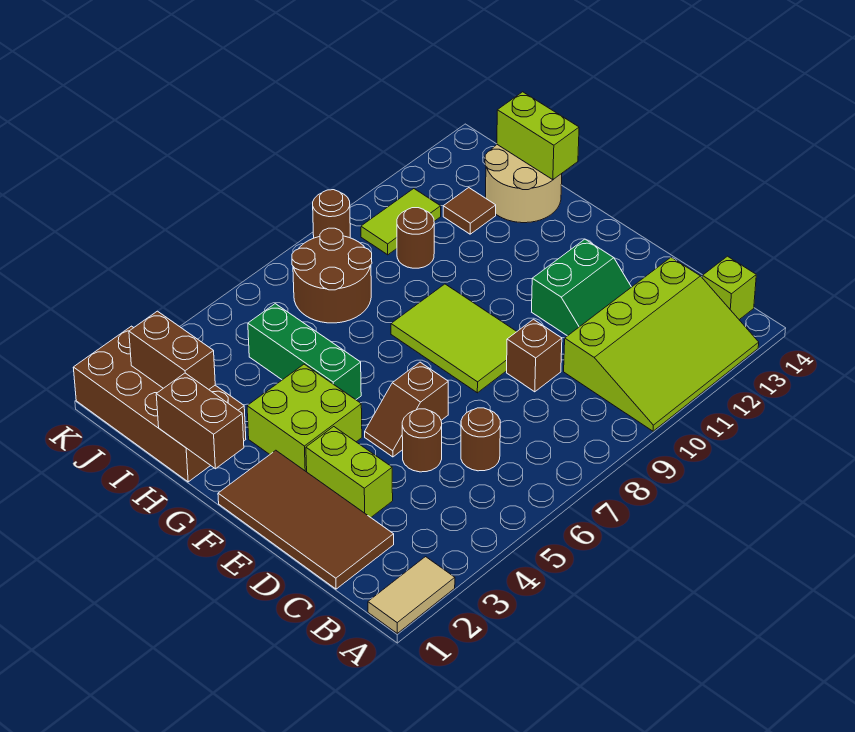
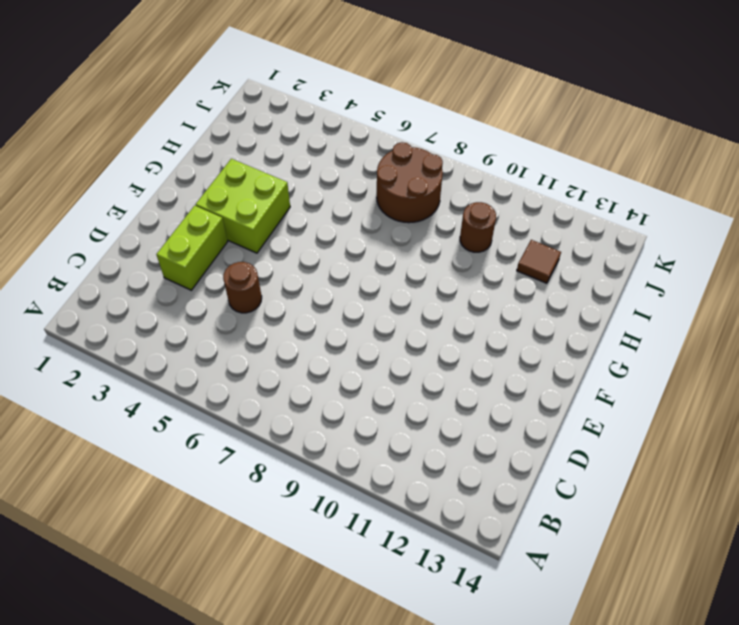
none -> tan 1x2 tile [368,557,455,633]
none -> lime 3x4 slope [564,257,759,431]
none -> lime 1x1 brick [702,256,756,320]

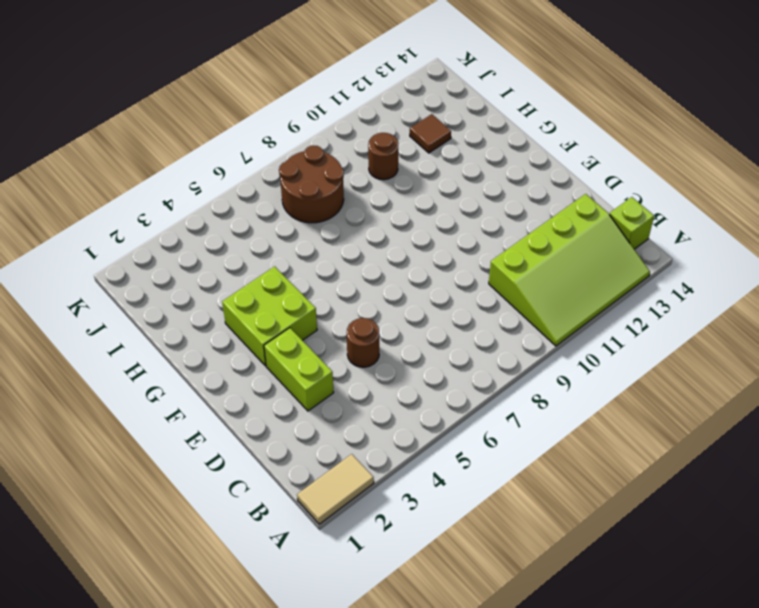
none -> brown 2x4 tile [218,450,394,589]
none -> brown 1x1 round brick [461,408,500,471]
none -> brown 1x1 brick [507,319,562,392]

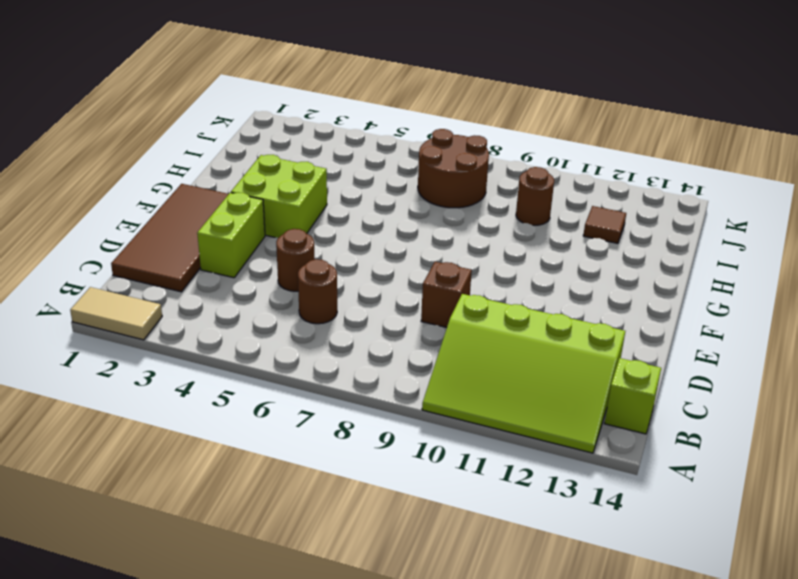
none -> green 2x2 slope [532,239,631,336]
none -> brown 1x2 slope [365,362,448,457]
none -> lime 2x3 tile [391,284,517,393]

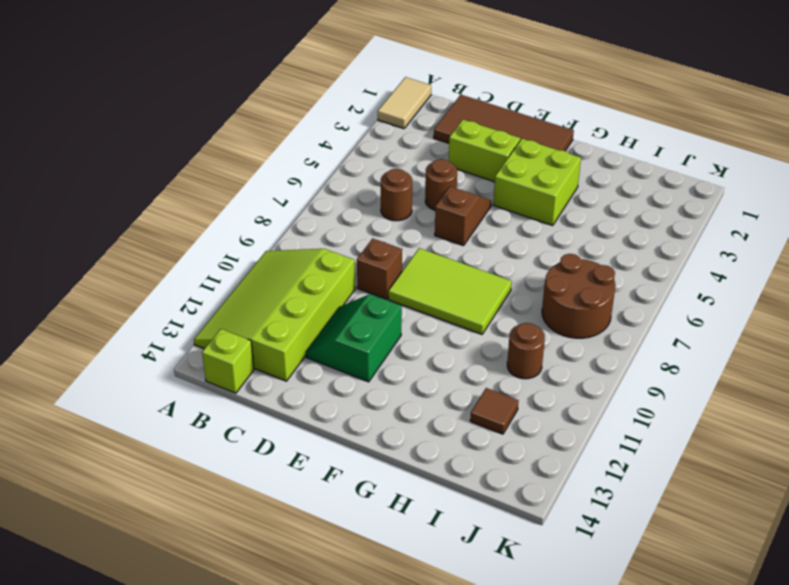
none -> green 1x3 brick [248,304,361,400]
none -> brown 2x4 brick [73,326,246,482]
none -> tan 2x2 round brick [485,145,562,223]

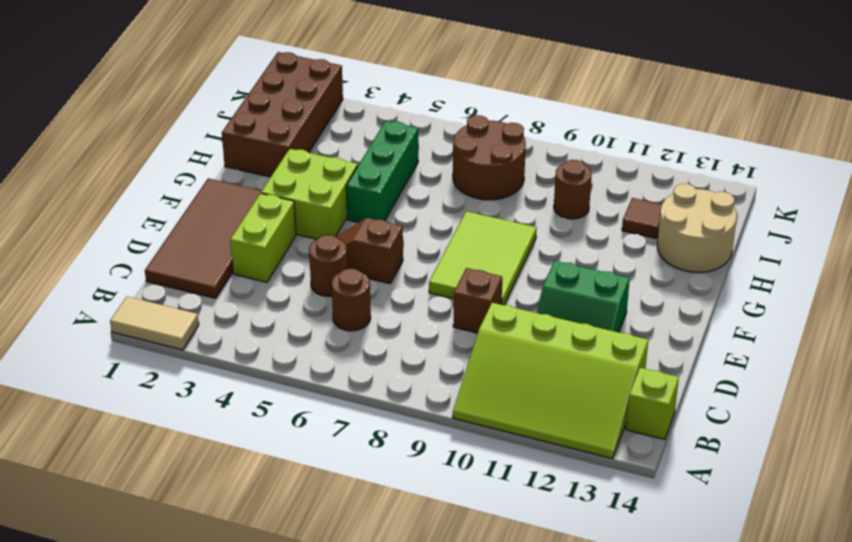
none -> lime 1x2 tile [361,189,441,255]
none -> brown 1x1 round brick [313,190,350,238]
none -> brown 1x2 brick [156,373,244,469]

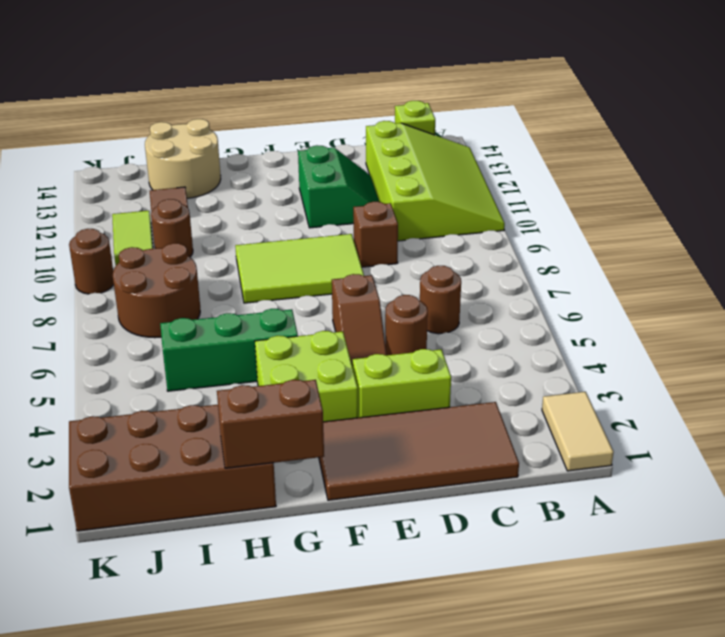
none -> lime 1x2 brick [497,92,579,180]
none -> brown 1x2 brick [129,311,215,389]

